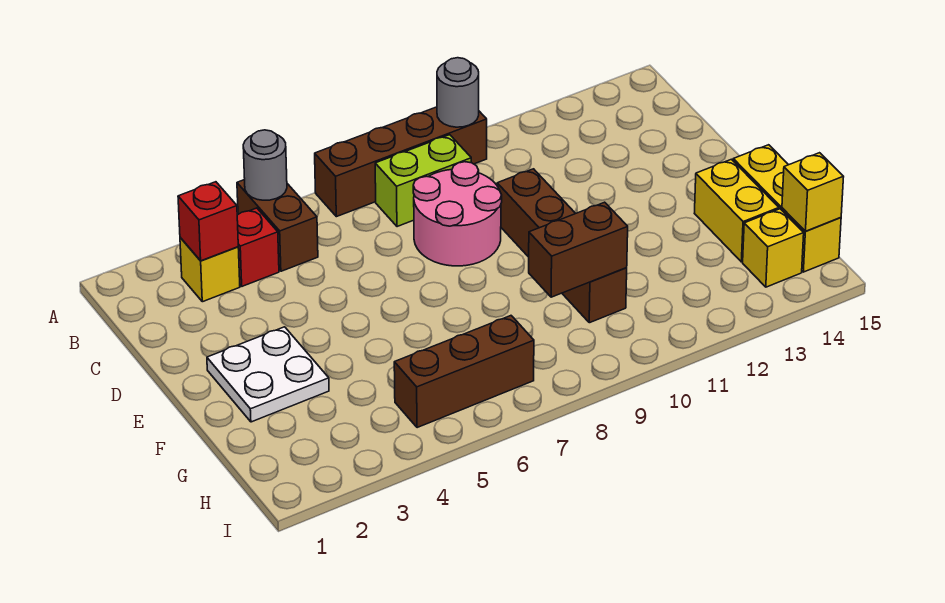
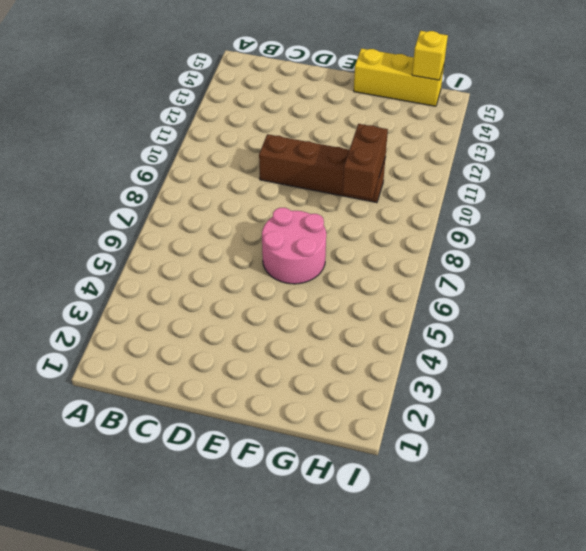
pink 2x2 round brick [262,208,326,284] -> pink 2x2 round brick moved to [413,162,502,266]
none -> brown 1x2 brick [237,180,318,271]
none -> brown 1x4 brick [315,107,487,217]
none -> yellow 1x1 brick [180,238,240,302]

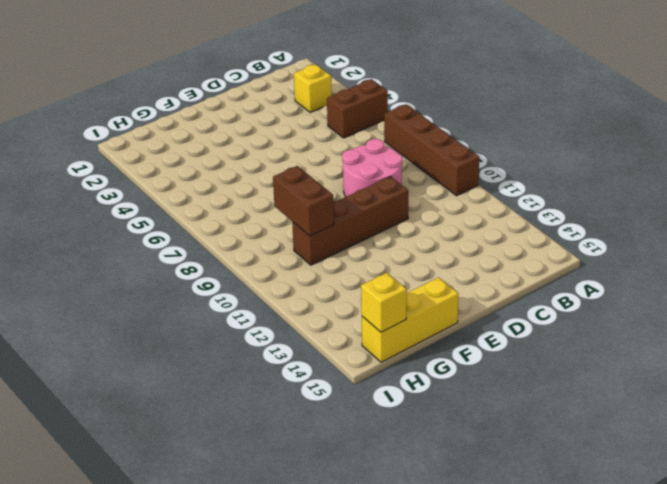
none -> red 1x1 brick [237,208,279,286]
none -> lime 1x2 brick [375,135,471,227]
none -> white 2x2 plate [207,327,329,422]

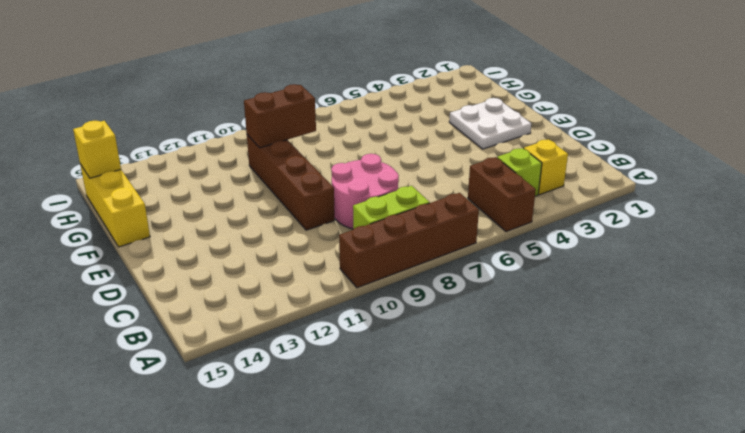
lime 1x1 brick [497,148,542,196] -> red 1x1 brick [237,208,279,286]
none -> yellow 1x2 brick [694,159,779,262]
none -> brown 1x3 brick [394,316,534,428]
none -> yellow 1x1 brick [743,209,804,287]

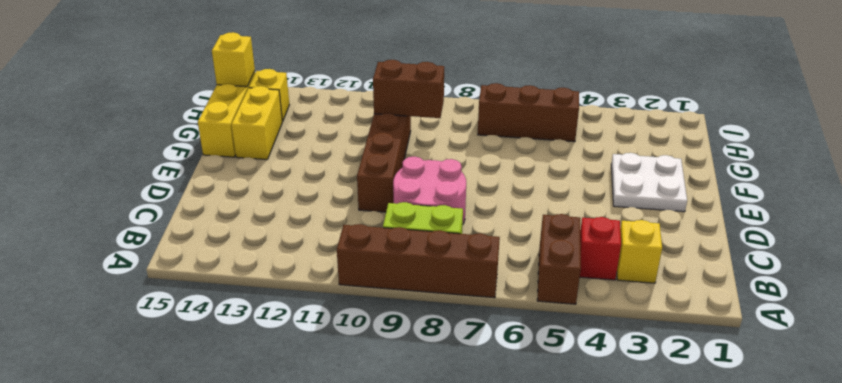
none -> grey 1x1 round brick [243,130,287,200]
none -> grey 1x1 round brick [437,58,479,127]
none -> red 1x1 brick [178,182,238,261]

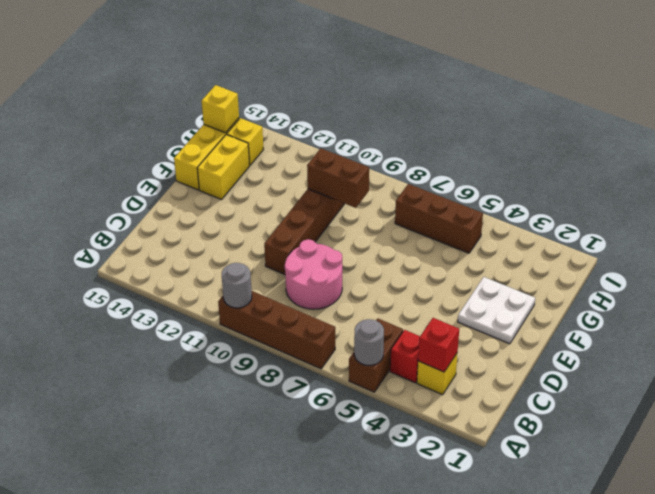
none -> lime 1x2 brick [375,135,471,227]

